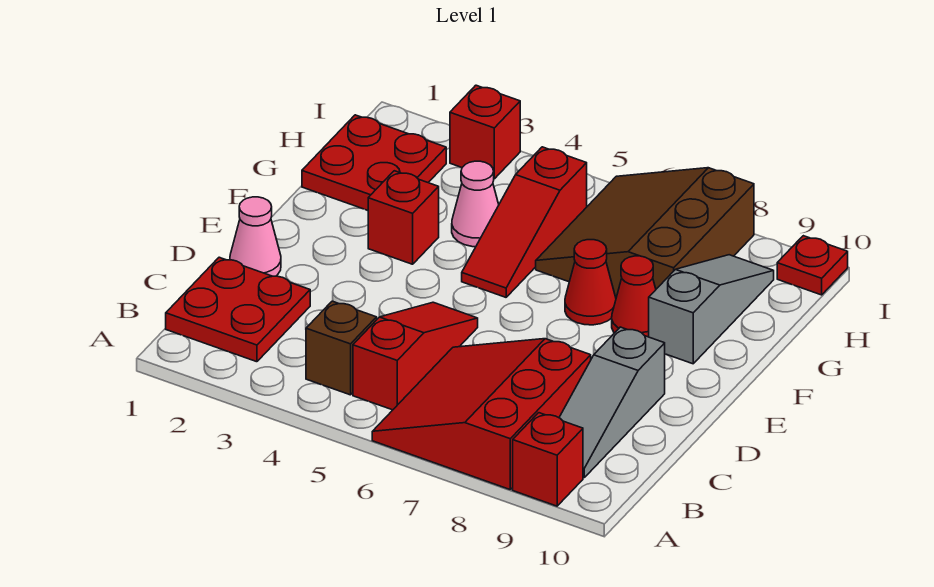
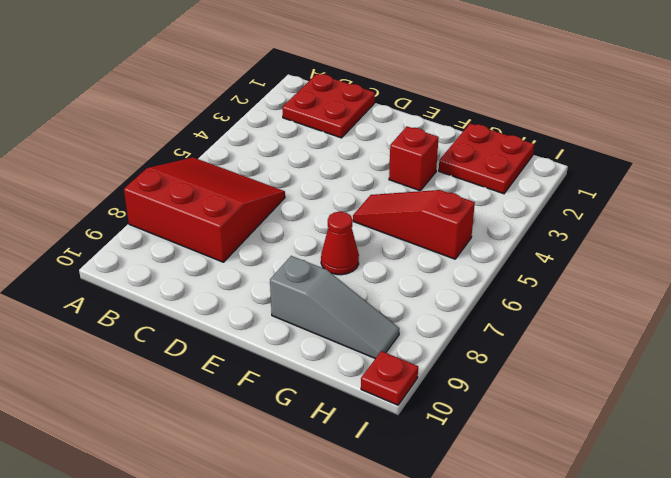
none -> red 1x1 brick [513,413,583,506]
none -> brown 1x1 brick [306,301,377,395]
none -> red 1x3 slope [353,302,478,410]

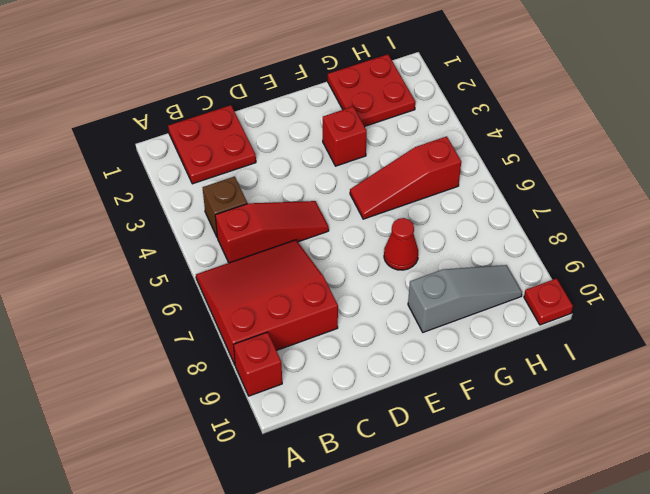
none -> grey 1x3 slope [559,327,665,478]
none -> pink 1x1 cone [230,197,281,276]
none -> red 1x1 cone [612,256,656,337]

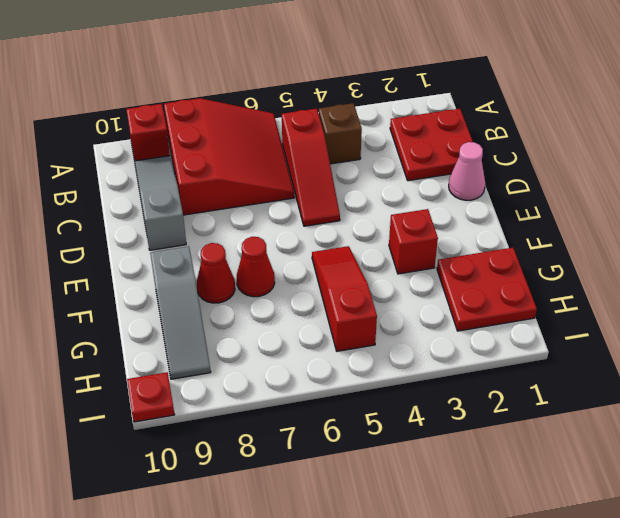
none -> pink 1x1 cone [452,161,499,247]
none -> brown 3x3 slope [536,168,754,297]
none -> red 1x1 brick [450,85,520,179]

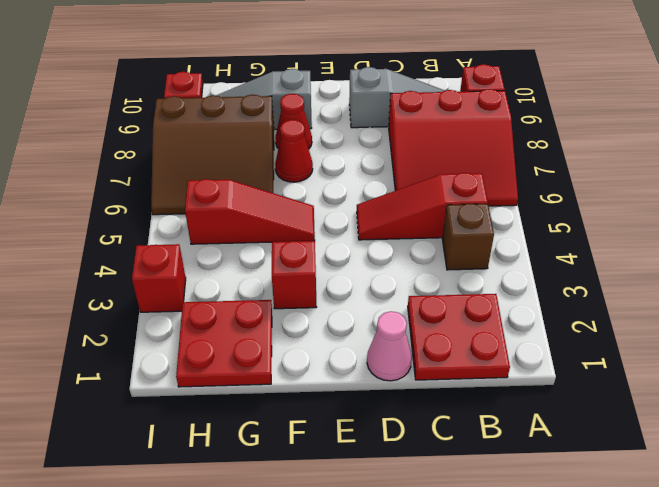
none -> pink 1x1 cone [452,161,499,247]

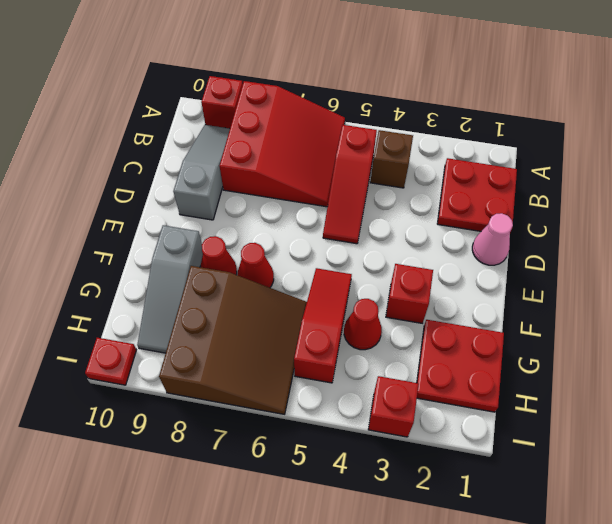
red 1x1 cone [344,299,382,350] -> pink 1x1 cone [452,161,499,247]

